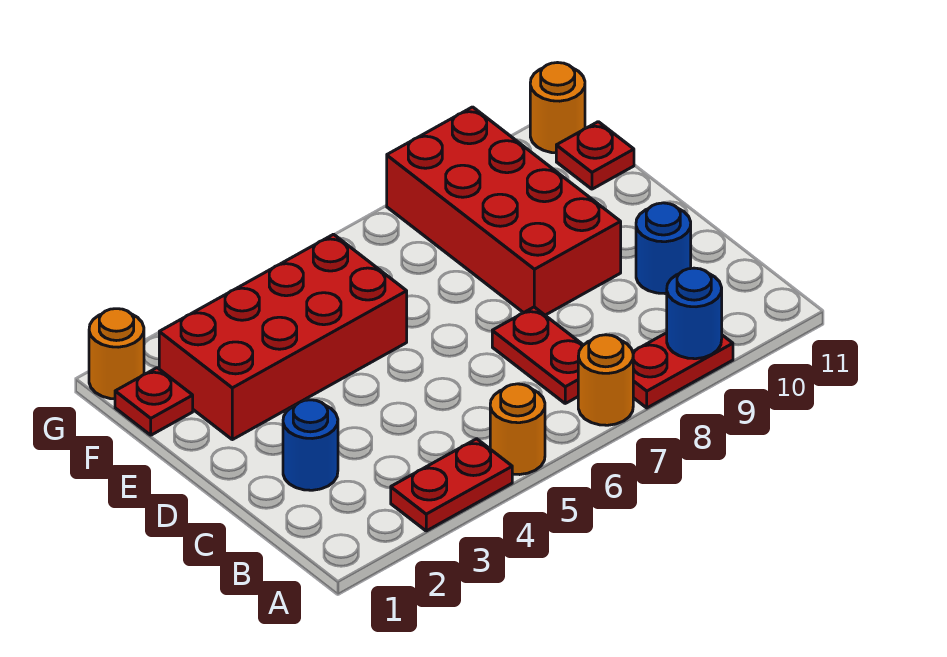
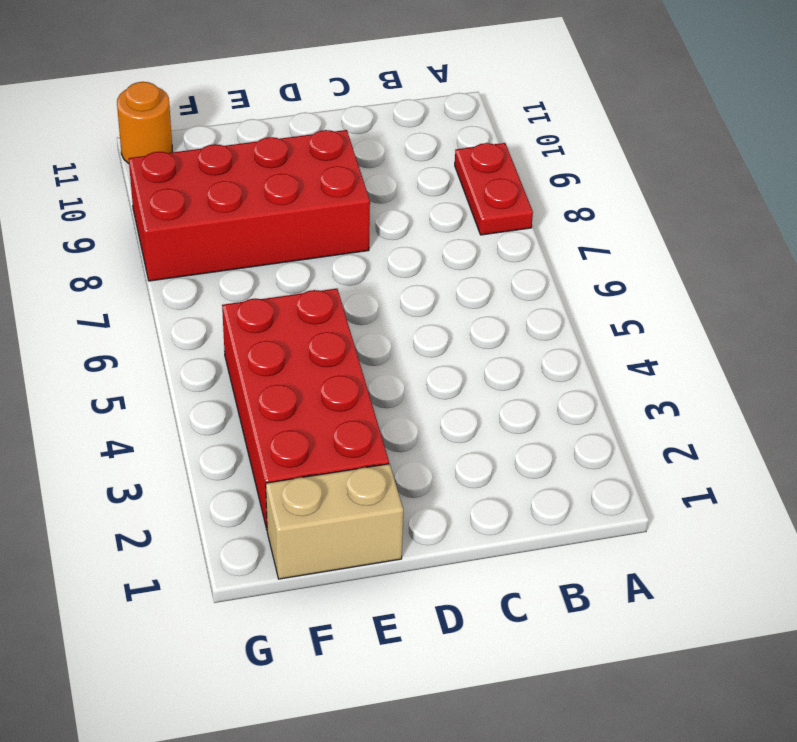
tan 1x2 brick [266,464,403,579] -> red 1x1 plate [115,368,193,435]
none -> red 1x2 plate [391,439,512,531]
none -> orange 1x1 round brick [490,384,545,475]
none -> orange 1x1 round brick [578,335,633,425]

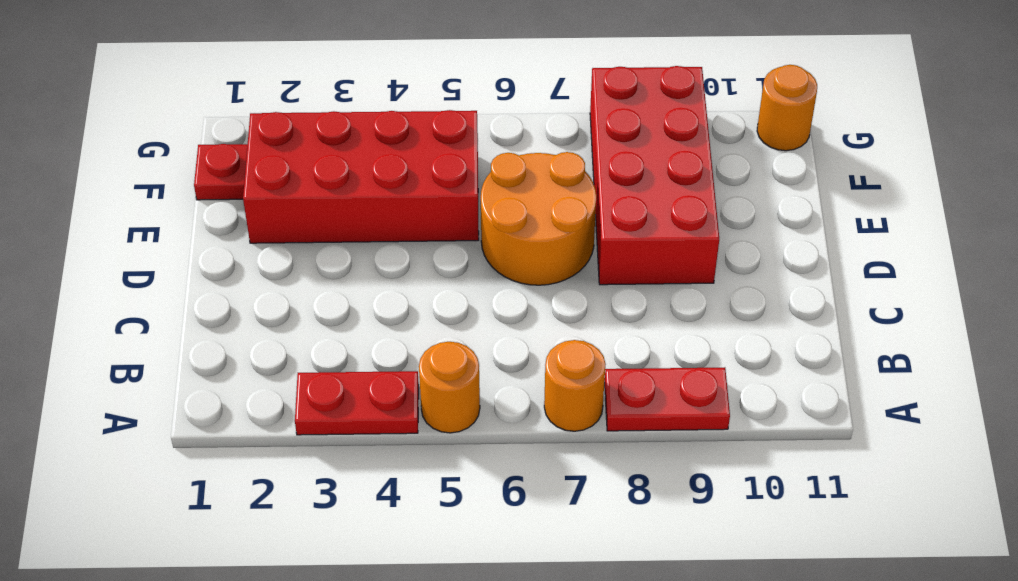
orange 2x2 round brick [481,152,596,285] -> none
none -> red 1x2 plate [492,307,583,403]
none -> blue 1x1 round brick [283,400,338,490]
none -> blue 1x1 round brick [636,203,691,294]

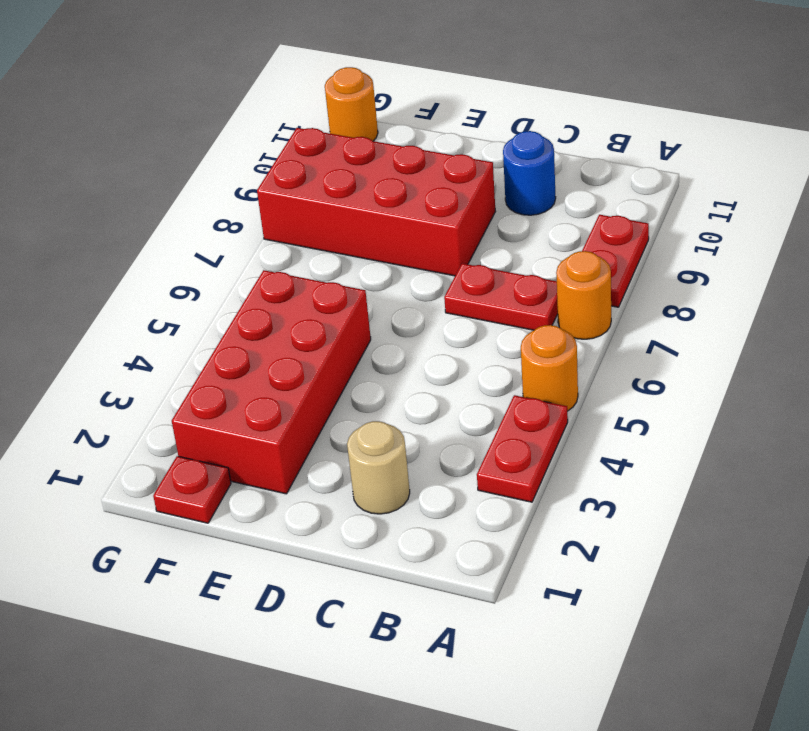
tan 1x1 round brick [347,421,410,514] -> blue 1x1 round brick [283,400,338,490]
none -> red 1x1 plate [556,122,634,189]
none -> orange 1x1 round brick [89,309,144,399]
none -> blue 1x1 round brick [667,268,722,359]

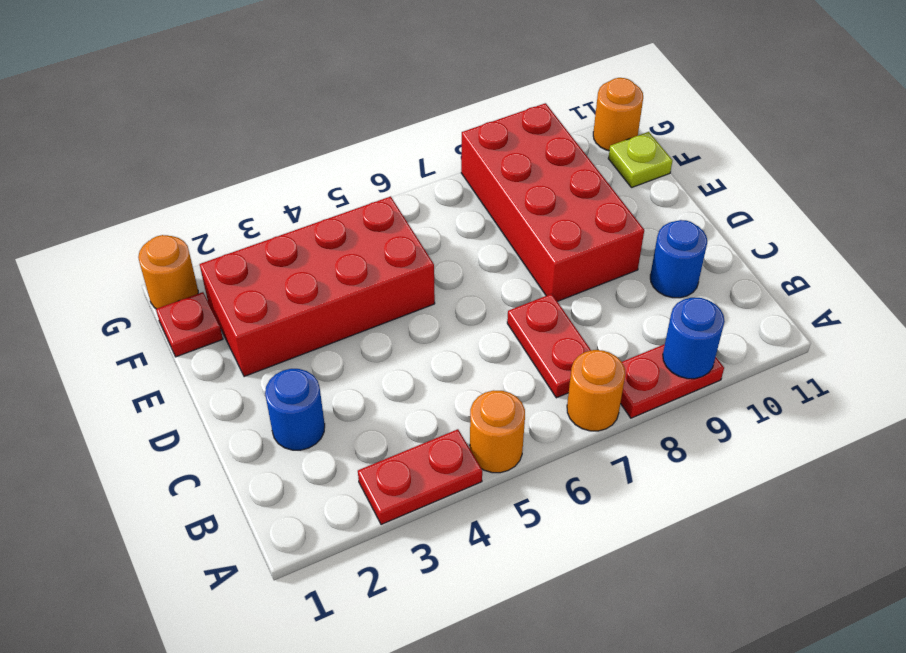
lime 1x1 plate [608,132,673,187] -> red 1x1 plate [556,122,634,189]

